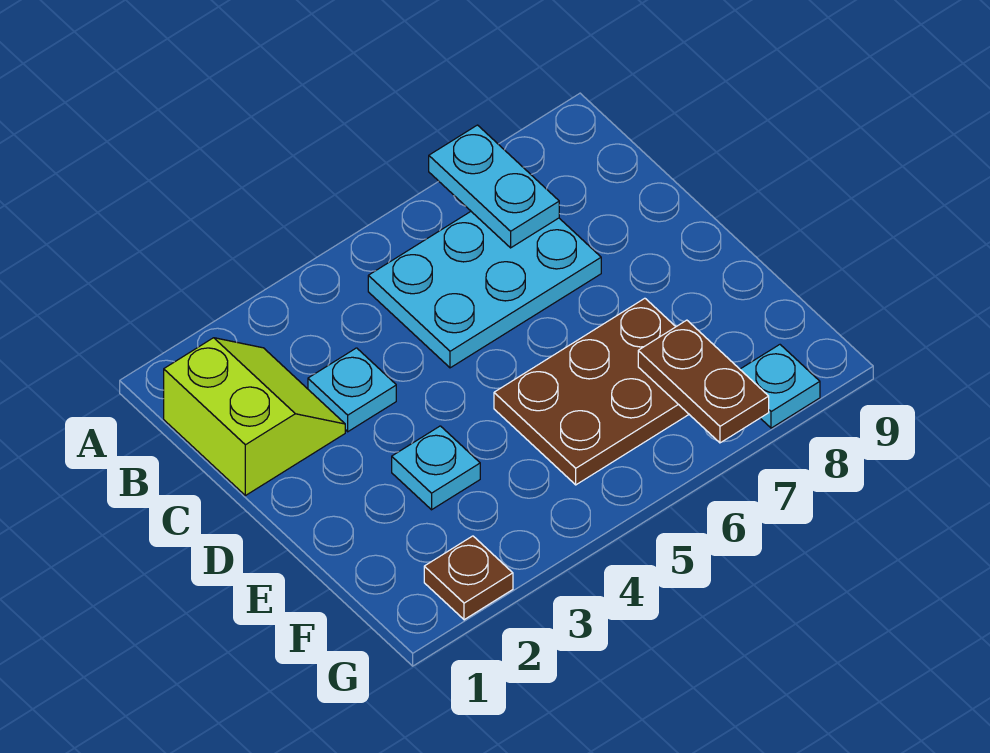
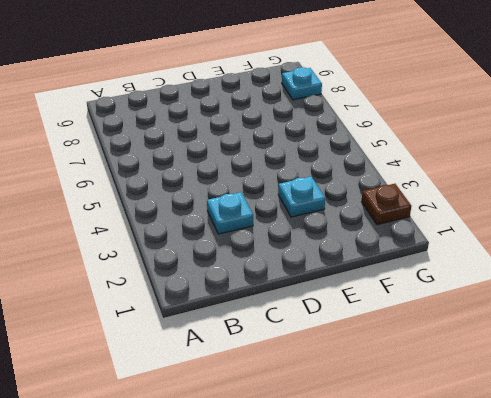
none -> lime 2x2 slope [164,338,345,496]
none -> cyan 2x3 plate [368,212,601,368]

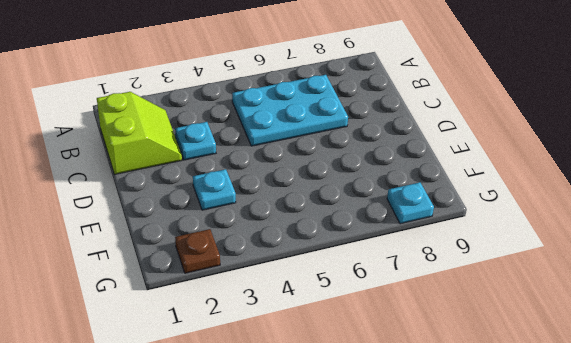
none -> brown 2x3 plate [494,298,689,485]
none -> cyan 1x2 plate [429,125,559,248]

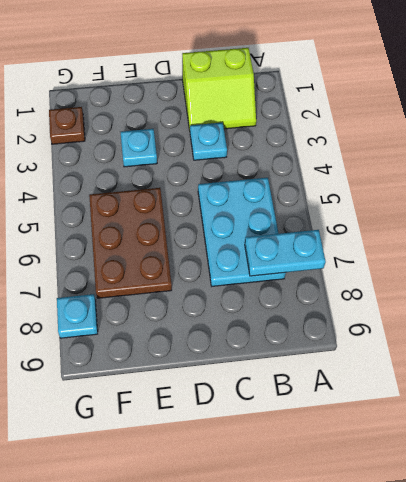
none -> brown 1x2 plate [638,320,769,443]

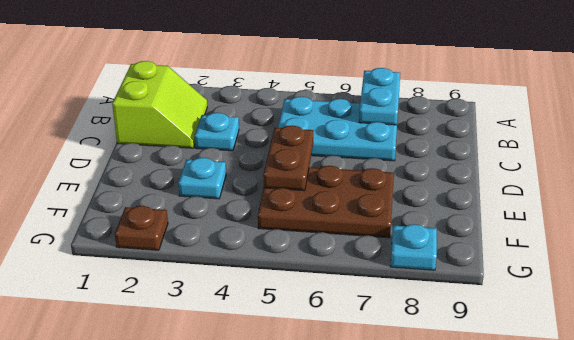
brown 1x2 plate [263,125,313,191] -> brown 1x2 plate moved to [638,320,769,443]

